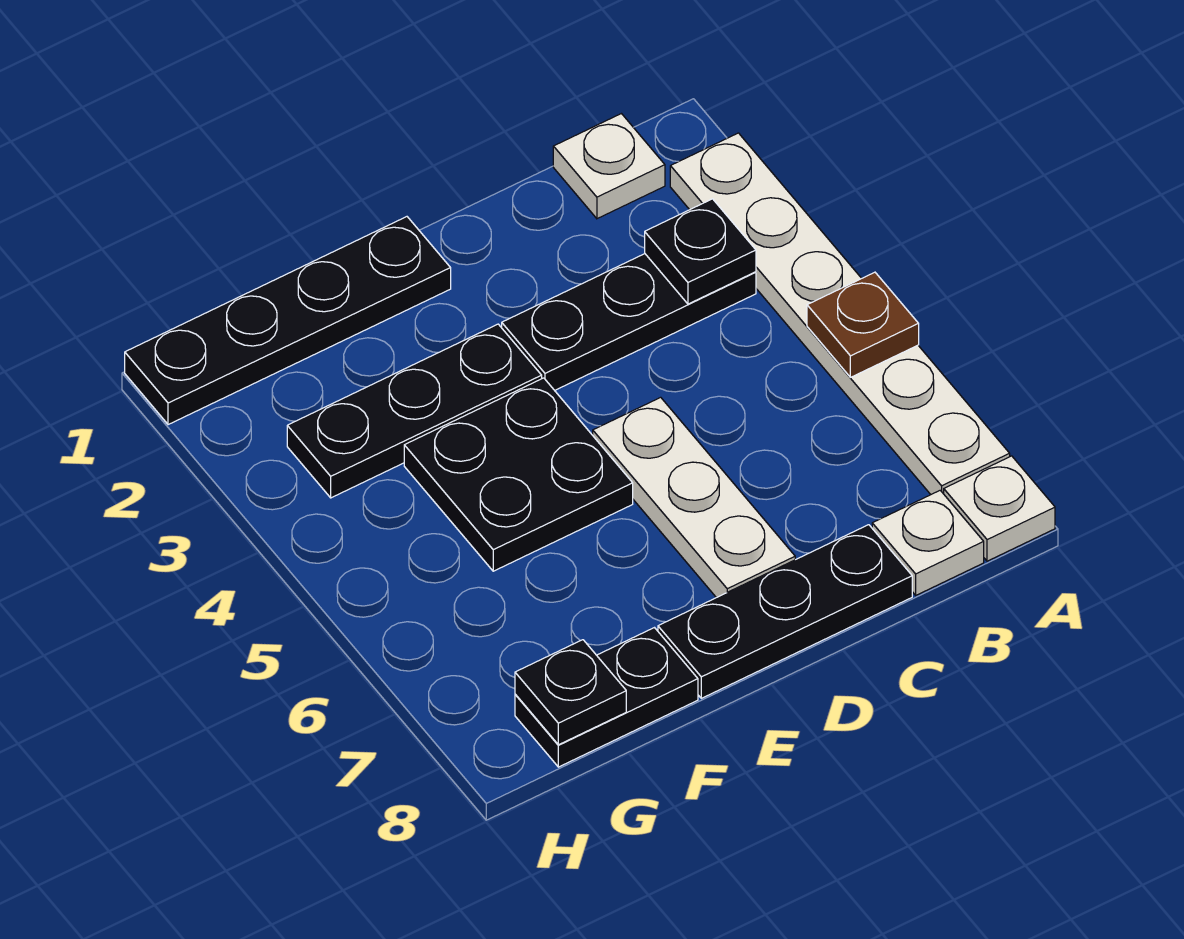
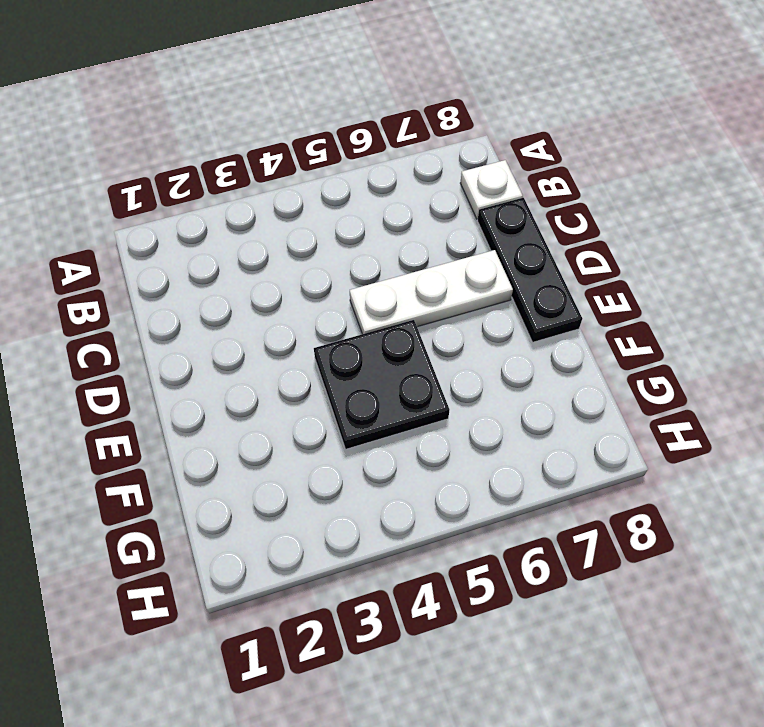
none -> white 1x6 plate [670,133,1010,494]
none -> white 1x1 plate [944,456,1055,561]
none -> white 1x1 plate [553,114,665,219]

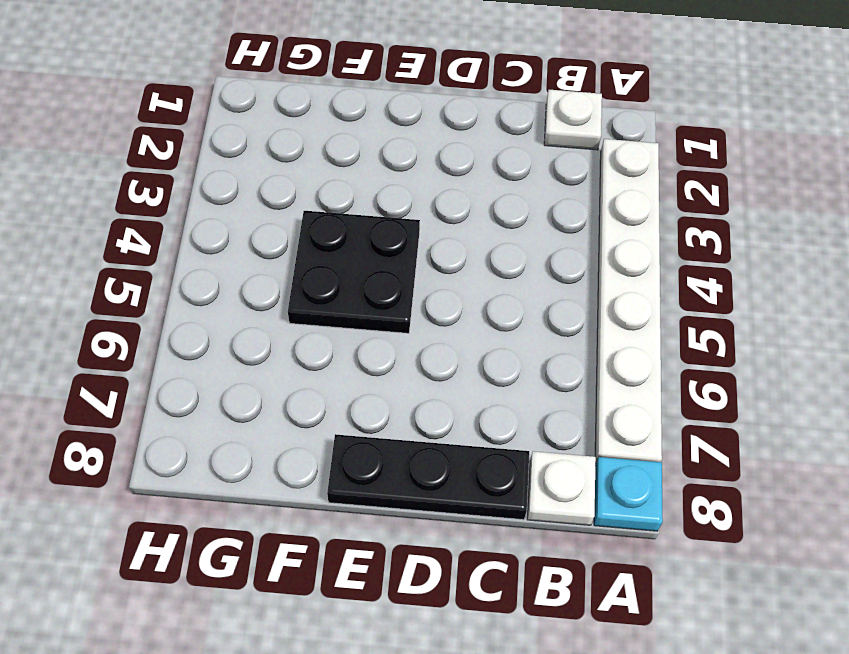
cyan 1x1 plate [594,457,663,531] -> white 1x1 plate [944,456,1055,561]
none -> black 1x3 plate [502,254,756,390]
none -> white 1x3 plate [593,397,795,598]
none -> black 1x4 plate [125,217,451,425]

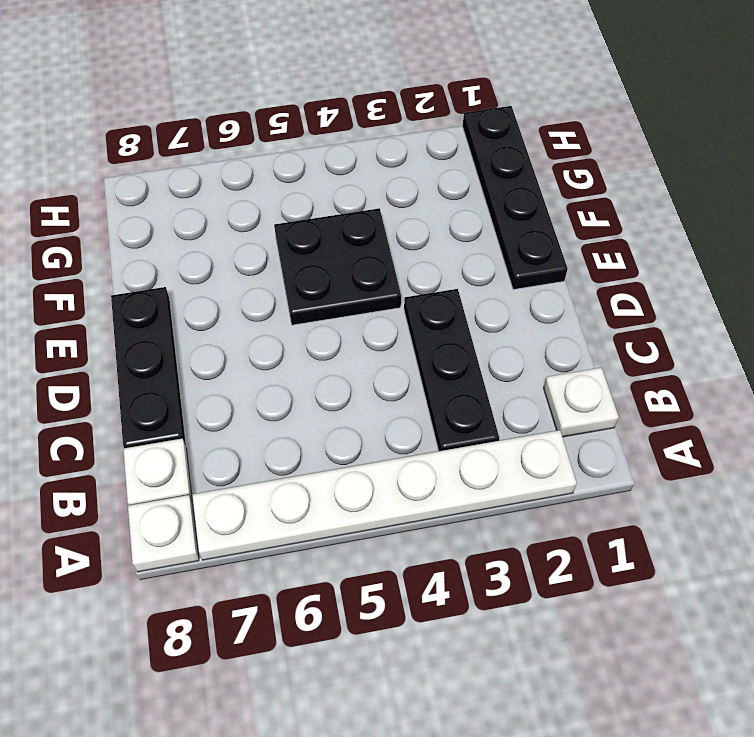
none -> white 1x3 plate [593,397,795,598]
none -> black 1x3 plate [287,324,542,498]
none -> black 1x2 plate [515,628,698,767]

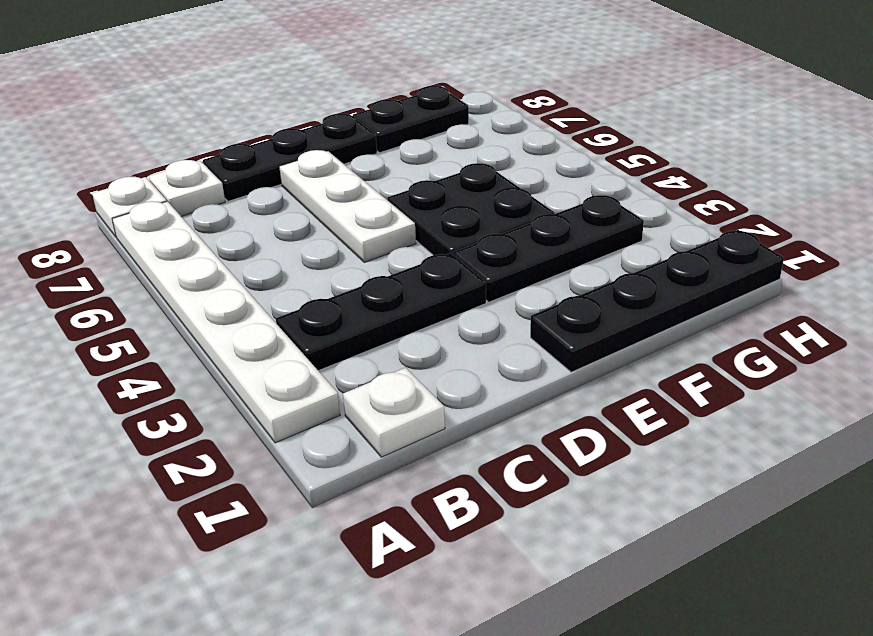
none -> brown 1x1 plate [807,272,919,377]
none -> black 1x1 plate [645,199,756,304]
none -> black 1x1 plate [515,640,626,745]

